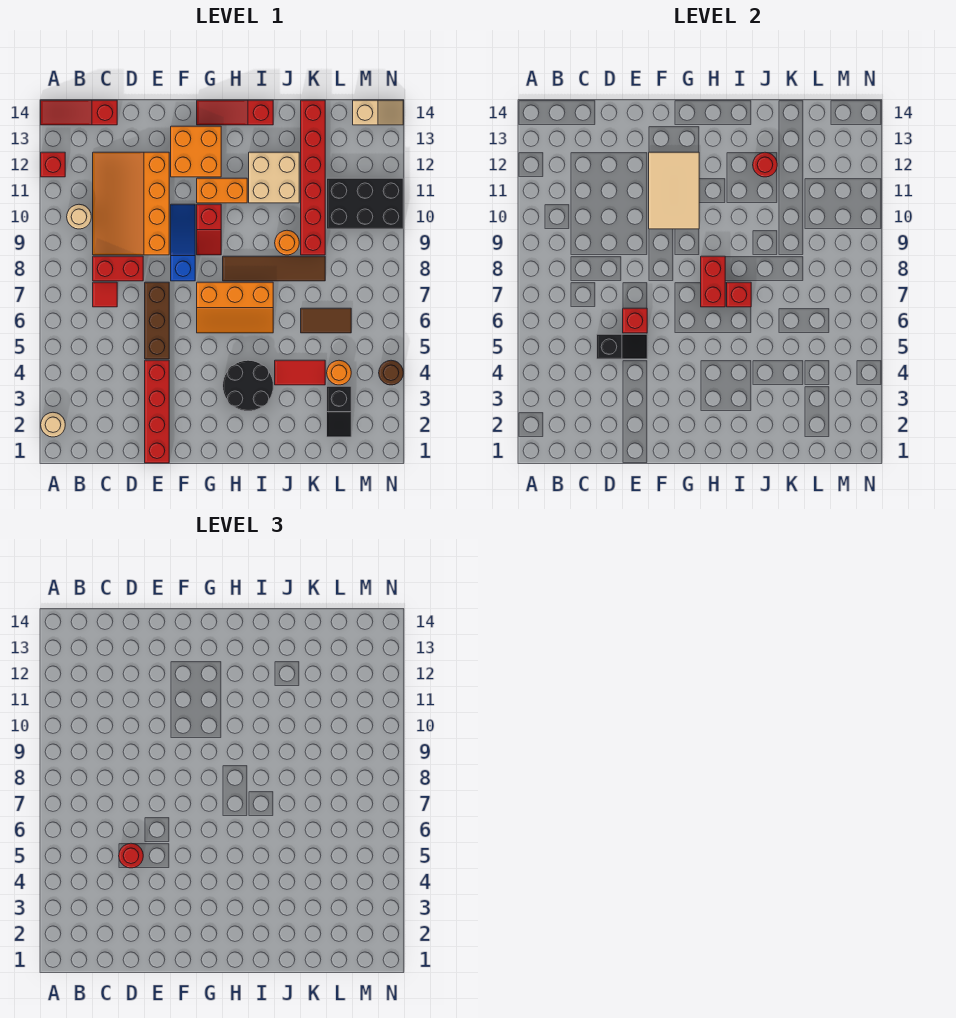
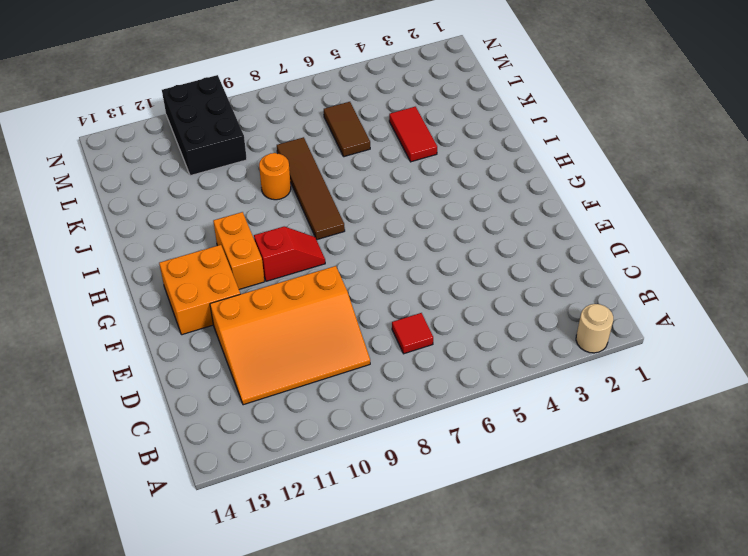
none -> red 1x1 brick [41,152,65,177]
none -> red 1x3 slope [41,100,117,125]
none -> tan 1x1 round brick [67,204,91,229]
none -> red 1x2 brick [93,256,143,281]

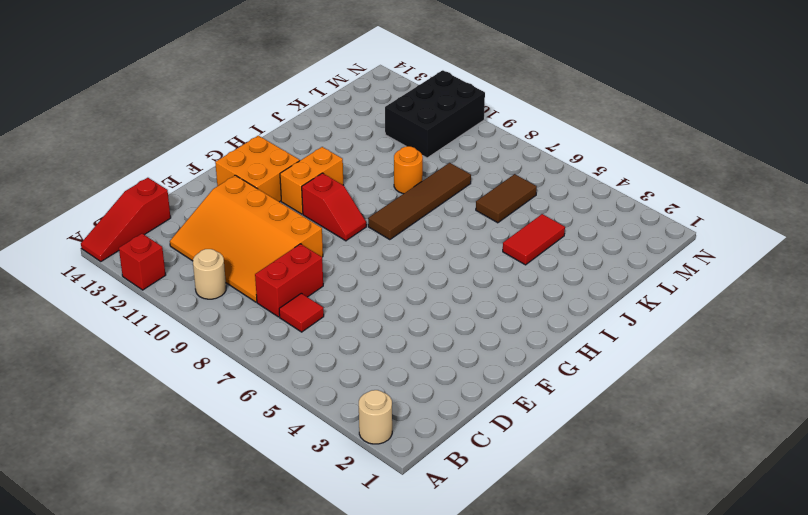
none -> red 1x4 brick [145,360,169,463]
none -> brown 1x3 brick [145,282,169,359]
none -> blue 1x3 slope [171,204,195,281]
none -> orange 2x3 slope [197,282,273,333]

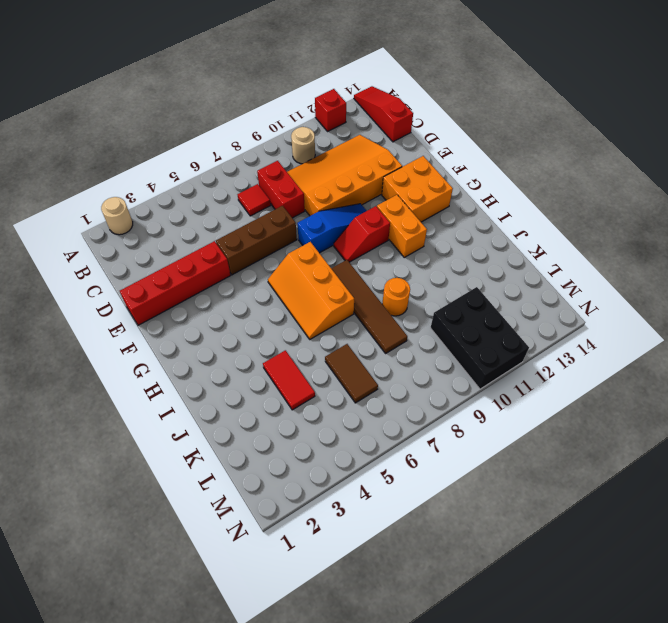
none -> red 1x3 slope [197,100,273,125]
none -> black 2x2 round brick [223,360,273,411]
none -> tan 2x2 brick [249,152,299,203]
none -> red 1x6 brick [301,100,325,255]

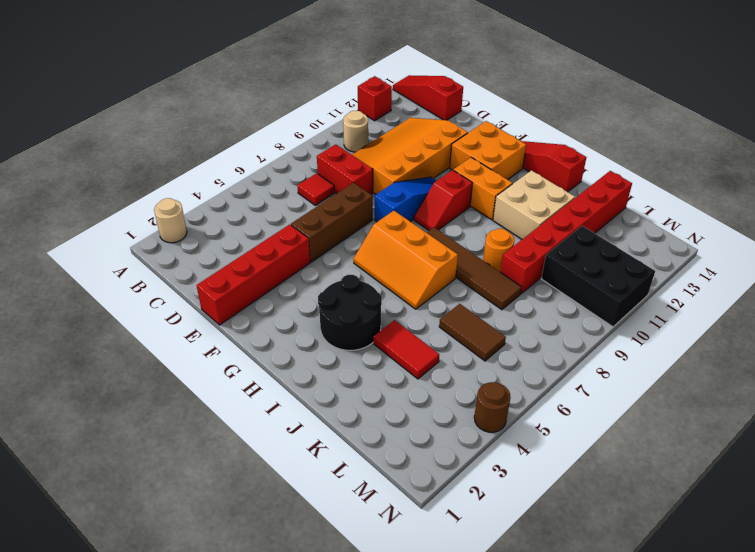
none -> black 1x2 slope [327,386,351,437]
none -> orange 1x1 round brick [327,360,351,385]
none -> tan 1x2 slope [353,100,403,125]
none -> black 1x2 slope [597,334,647,359]

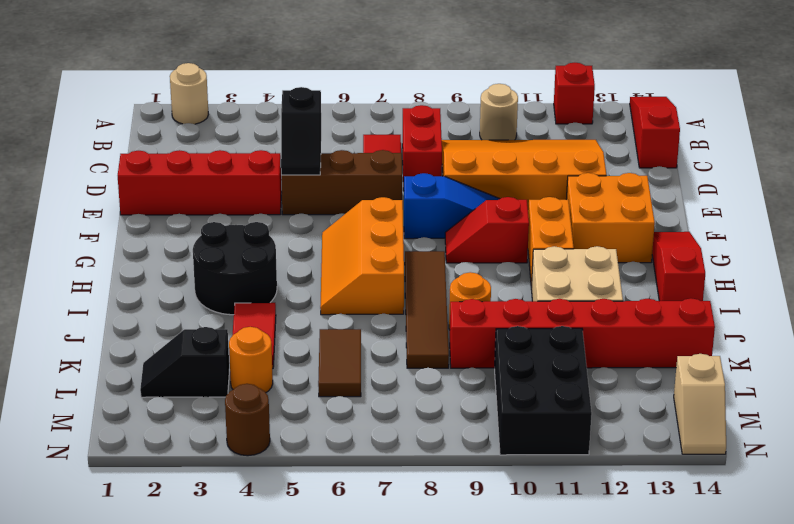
none -> red 1x1 brick [623,308,647,333]
none -> tan 2x3 tile [649,152,699,229]
none -> red 1x2 brick [701,256,725,307]
none -> red 1x1 brick [727,282,751,307]

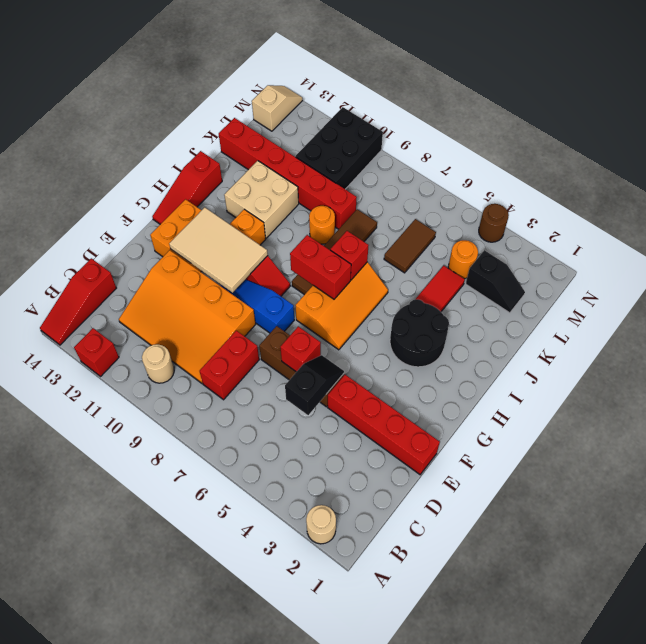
none -> red 1x1 tile [93,282,117,307]
none -> red 1x1 round brick [753,152,777,177]
none -> red 1x1 round brick [119,843,143,868]

